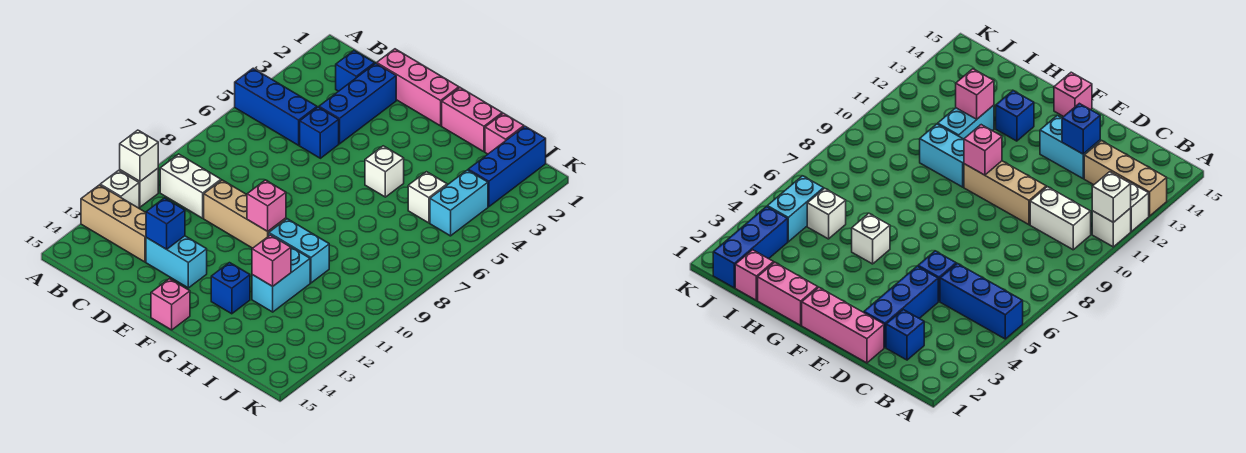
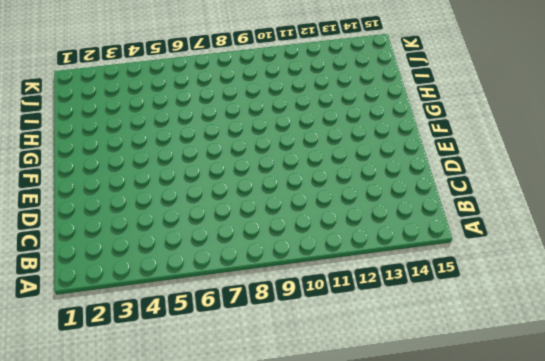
none -> blue 1x3 brick [235,68,317,145]
none -> white 1x1 brick [120,169,158,207]
none -> white 1x1 brick [100,170,139,208]

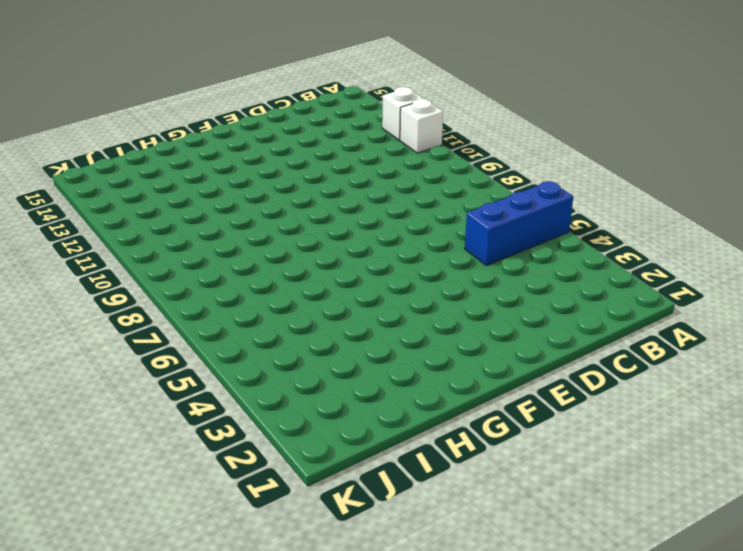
none -> tan 1x3 brick [81,185,146,262]
none -> white 1x2 brick [160,154,221,218]
none -> blue 1x1 brick [336,51,375,91]

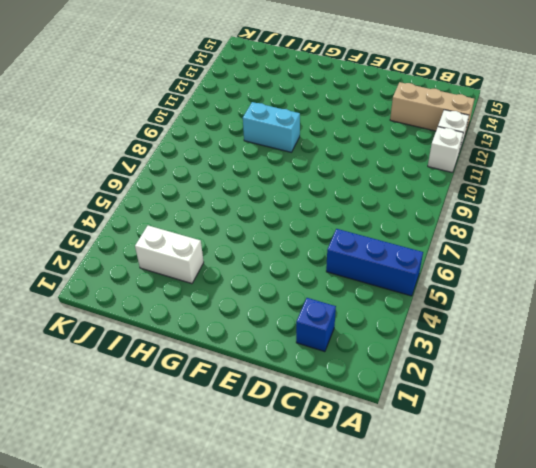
white 1x2 brick [135,226,204,284] -> white 1x2 brick moved to [160,154,221,218]
none -> pink 1x3 brick [377,49,459,126]
none -> blue 1x3 brick [319,63,396,144]
none -> blue 1x1 brick [300,107,339,158]

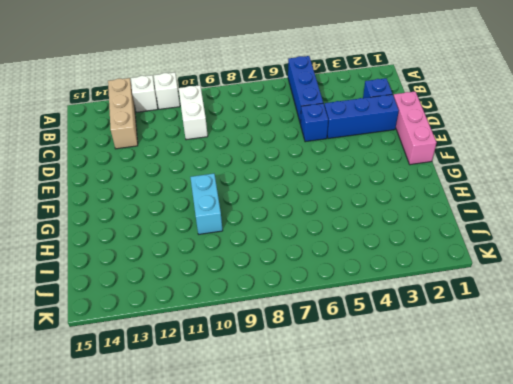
none -> tan 1x3 brick [204,180,286,248]
none -> cyan 1x2 brick [146,236,207,288]
none -> pink 1x1 brick [151,279,190,330]

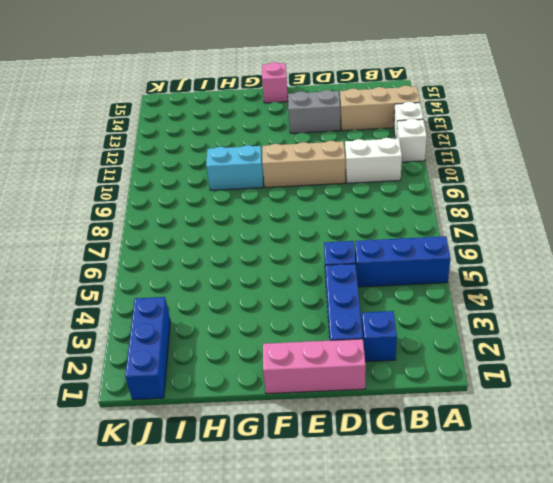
grey 1x2 brick [288,90,340,133] -> cyan 1x2 brick [146,236,207,288]
none -> pink 1x2 brick [442,88,502,152]
none -> white 1x1 brick [365,146,404,197]
none -> blue 1x1 brick [211,263,250,314]

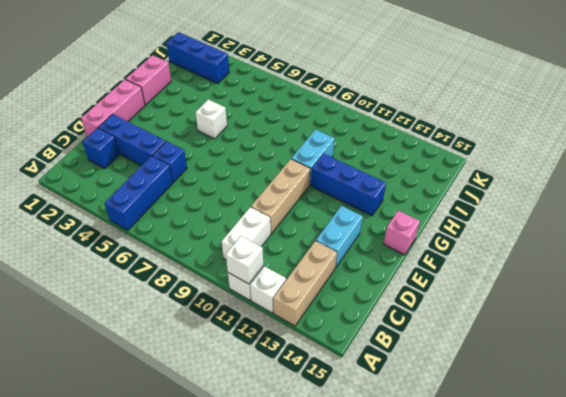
blue 1x3 brick [311,153,386,216] -> blue 1x1 brick [211,263,250,314]
none -> cyan 1x2 brick [252,247,310,312]
none -> pink 1x1 brick [485,113,524,154]
none -> white 1x1 brick [408,172,447,223]

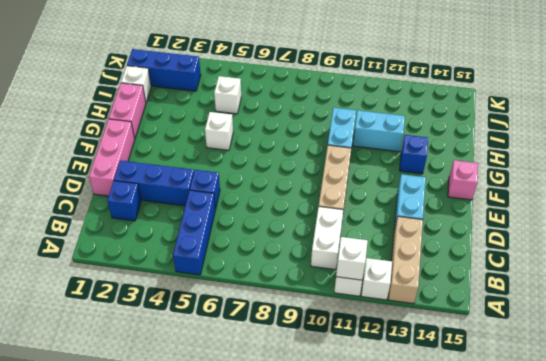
white 1x1 brick [121,66,151,102] -> pink 1x1 brick [485,113,524,154]
none -> cyan 1x2 brick [430,170,488,236]
none -> blue 1x1 brick [146,198,185,249]
none -> pink 1x1 brick [247,180,286,231]

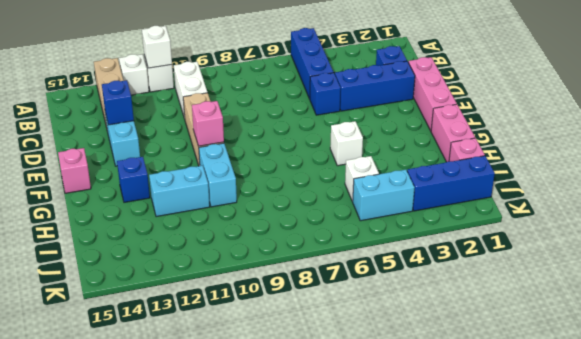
none -> pink 1x1 brick [252,235,291,286]

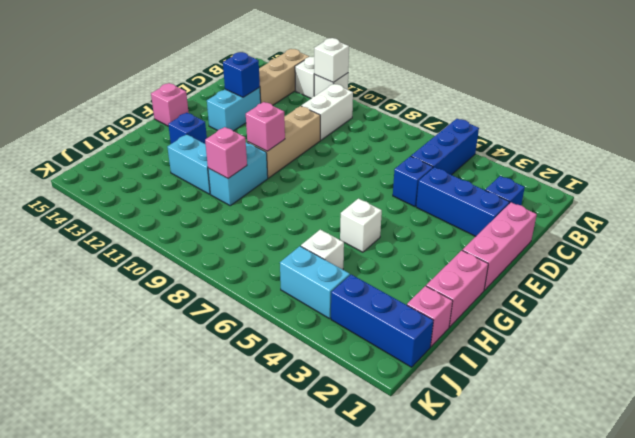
pink 1x1 brick [205,127,247,178] -> pink 1x1 brick moved to [252,235,291,286]

